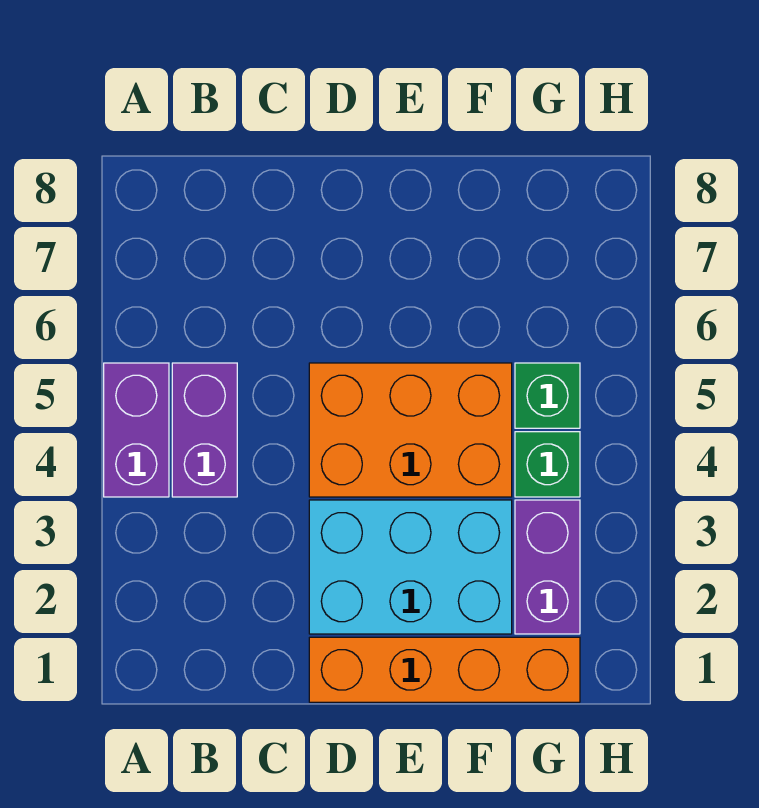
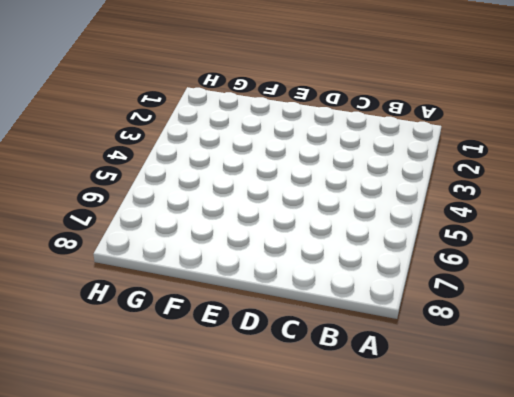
none -> purple 1x2 brick [104,363,169,497]
none -> purple 1x2 brick [172,363,237,497]

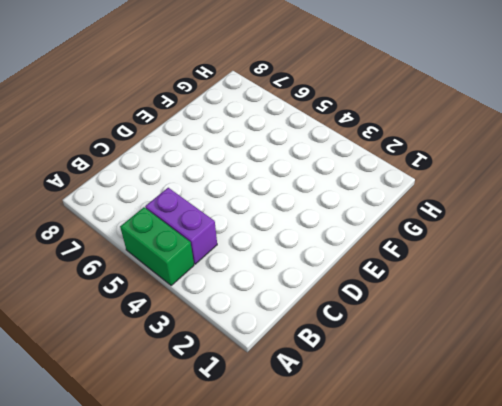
green 1x2 brick [120,207,194,286] -> purple 1x2 brick [104,363,169,497]
none -> orange 1x4 brick [309,637,580,702]
none -> cyan 2x3 brick [309,500,512,634]

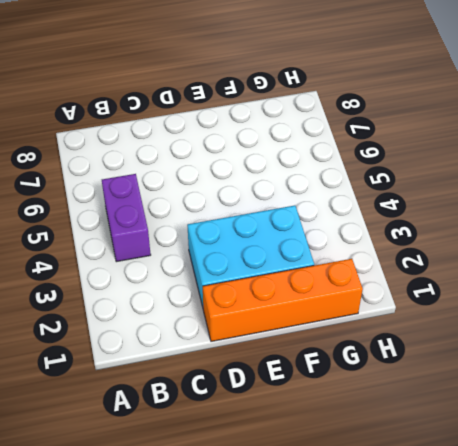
none -> purple 1x2 brick [104,363,169,497]
none -> orange 2x3 brick [309,363,512,497]

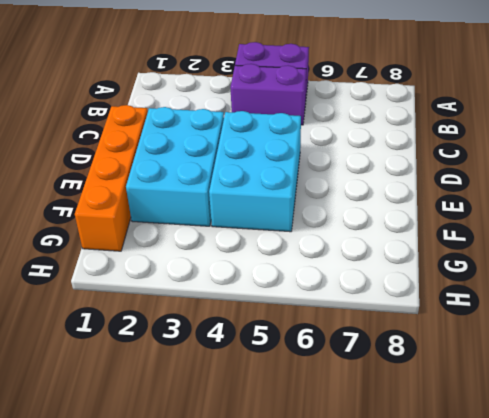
cyan 2x3 brick [209,111,301,232] -> orange 2x3 brick [309,363,512,497]
none -> purple 1x2 brick [515,500,580,634]
none -> green 1x1 brick [515,432,580,497]

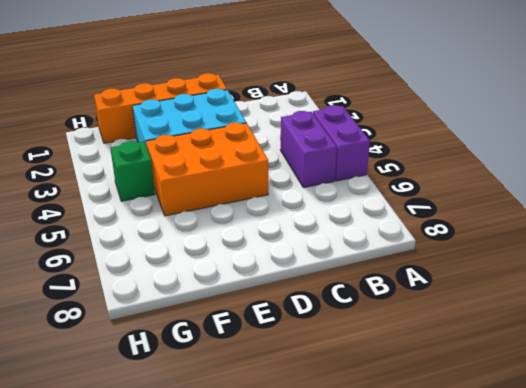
none -> purple 1x2 brick [515,500,580,634]
none -> green 1x1 brick [515,363,580,428]

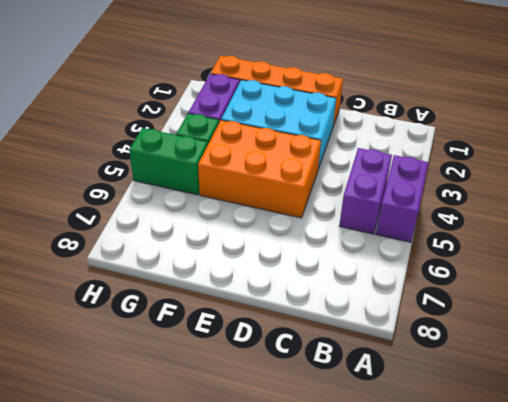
green 1x2 brick [129,128,208,195] -> green 1x1 brick [515,363,580,428]

